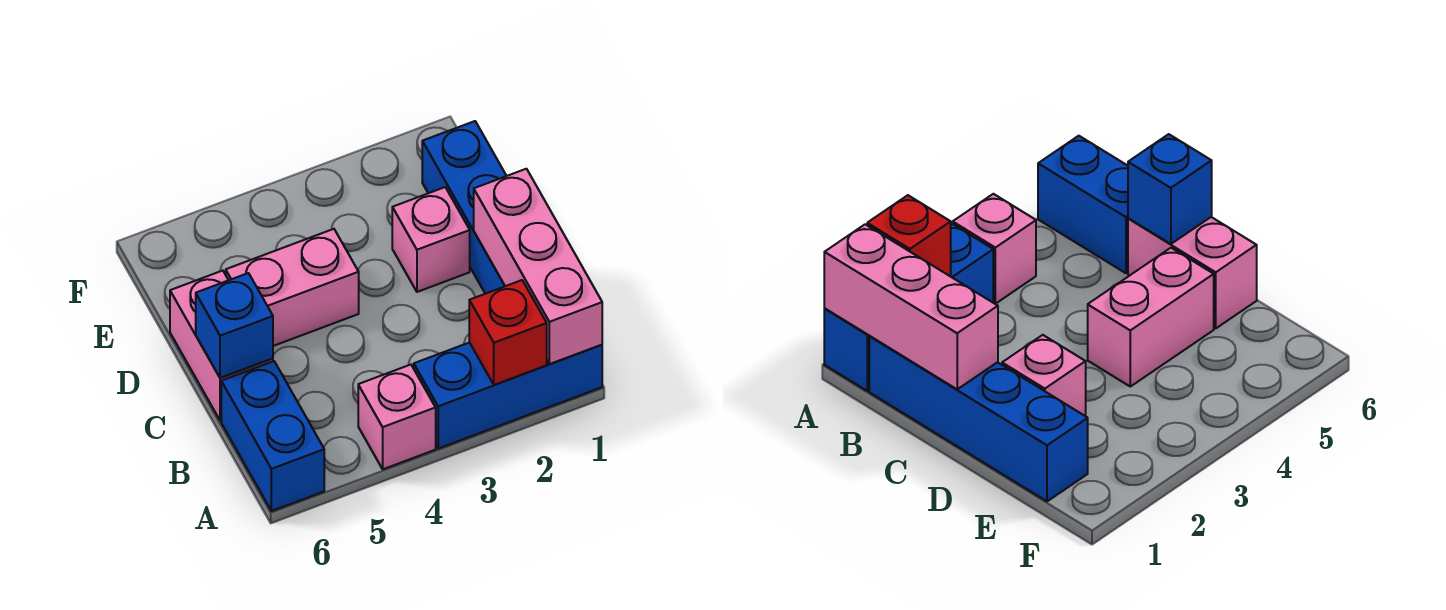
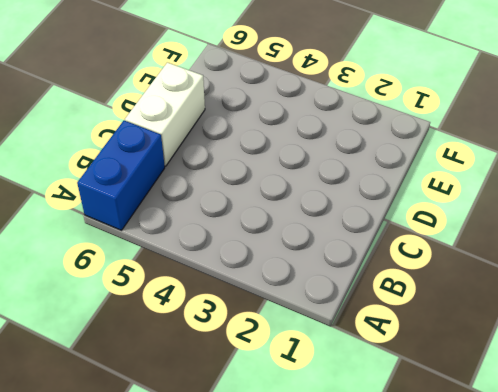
white 1x2 brick [125,62,205,166] -> pink 1x2 brick [170,271,273,421]
none -> blue 1x3 brick [414,343,602,448]
none -> pink 1x1 brick [358,365,436,469]

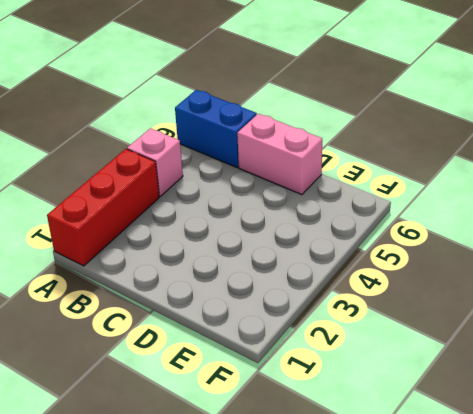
red 1x3 brick [47,149,159,266] -> blue 1x3 brick [414,343,602,448]
none -> blue 1x4 brick [422,121,506,294]
none -> pink 1x1 brick [392,187,470,292]

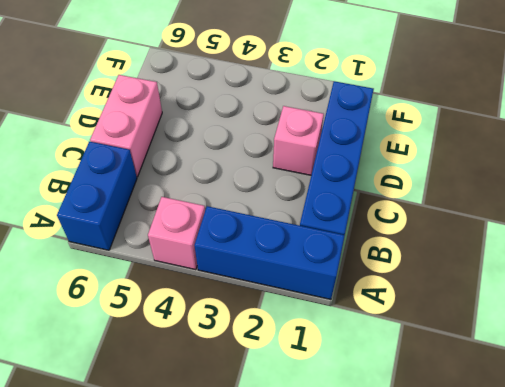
none -> pink 1x2 brick [226,229,359,346]
none -> pink 1x3 brick [474,169,602,364]

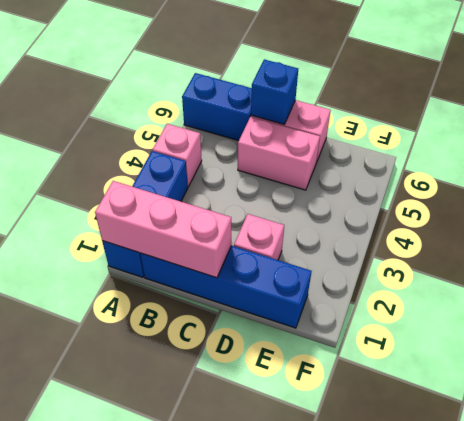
pink 1x2 brick [238,117,320,190] -> pink 1x2 brick turned to [226,229,359,346]
none -> red 1x1 brick [469,280,547,385]

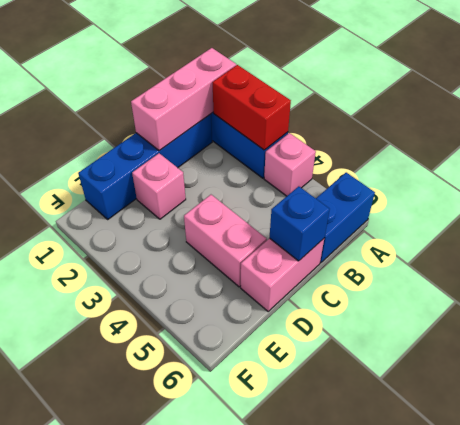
red 1x2 brick [212,65,291,150] -> red 1x1 brick [469,280,547,385]

